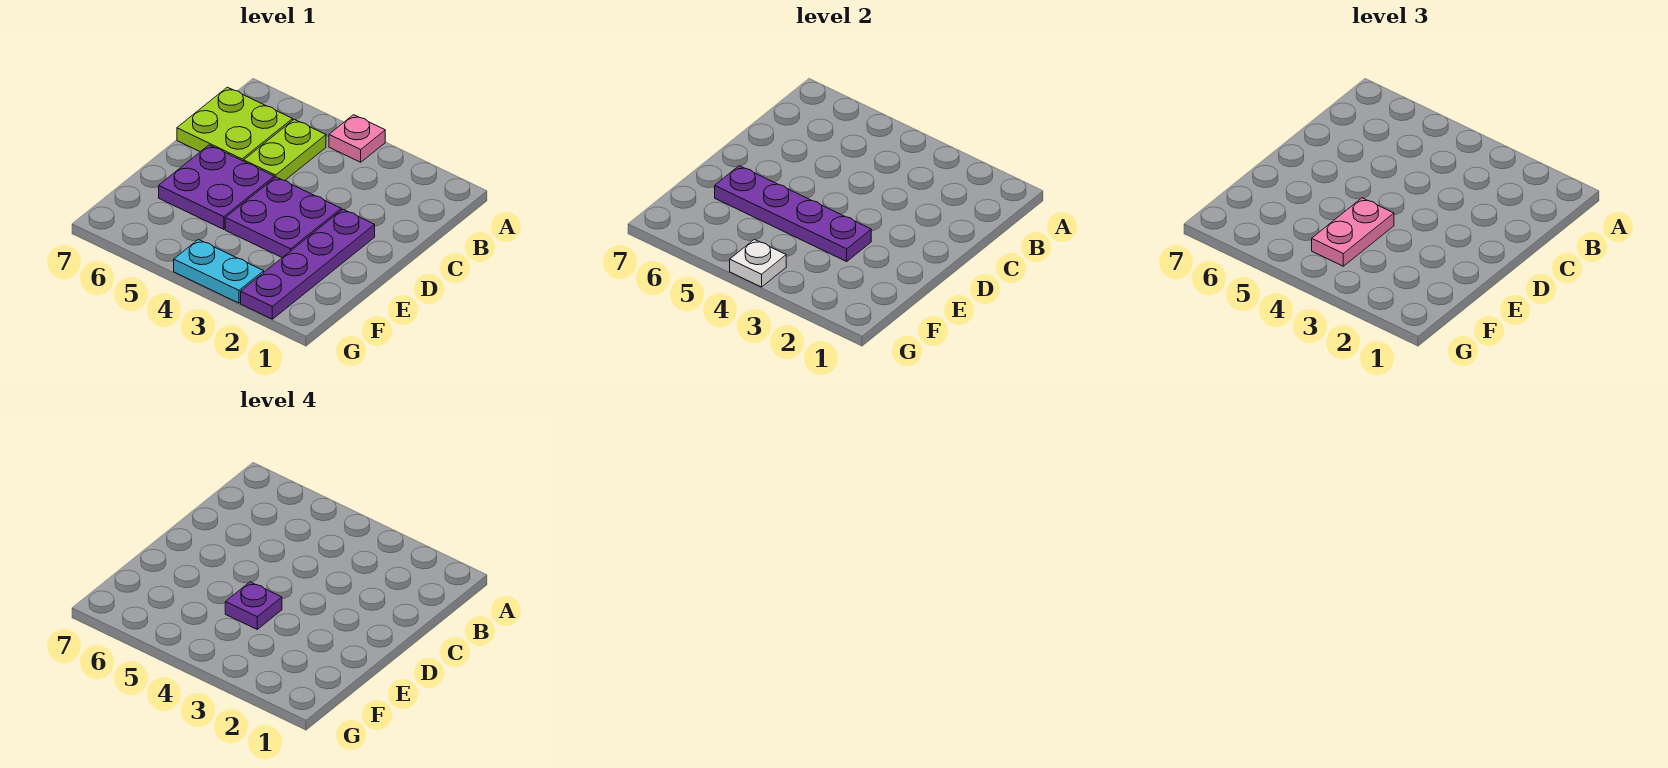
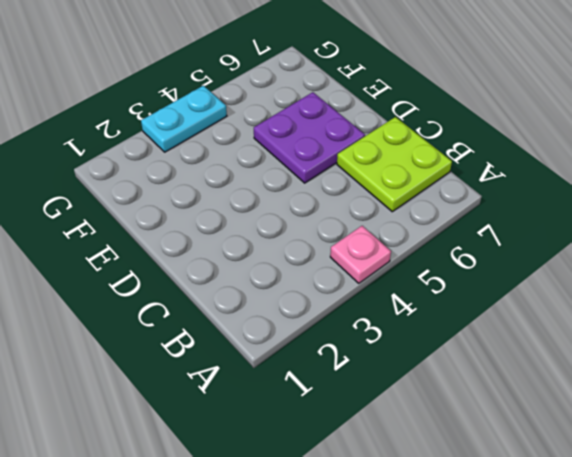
none -> lime 1x2 plate [244,119,326,181]
none -> purple 1x4 plate [241,209,375,319]

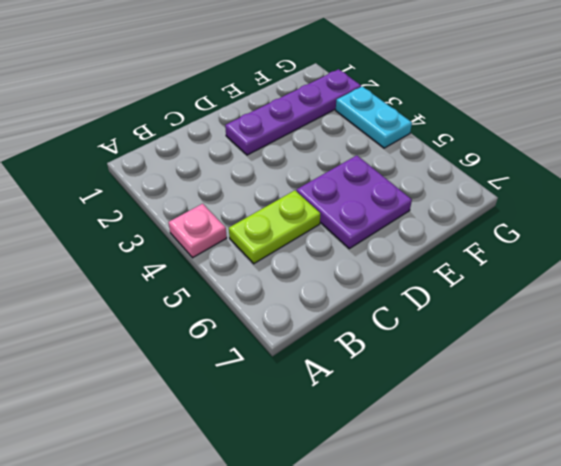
none -> lime 2x2 plate [177,87,293,161]
none -> purple 2x2 plate [225,177,341,258]

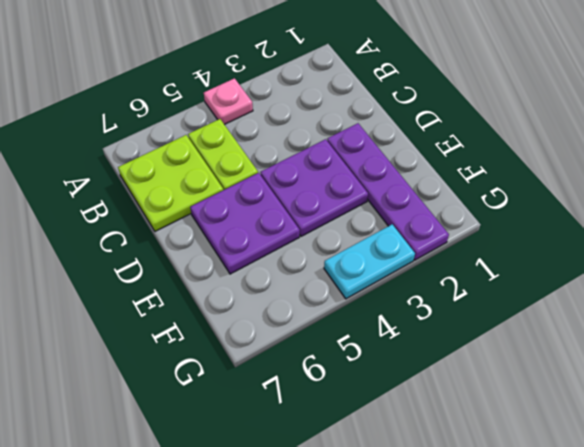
none -> purple 1x4 plate [715,166,871,261]
none -> white 1x1 plate [730,239,786,287]

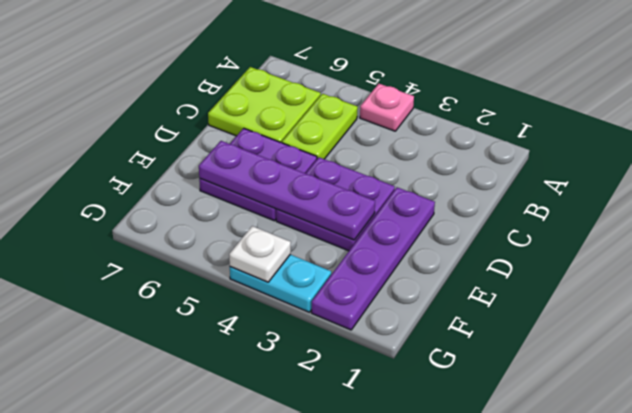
none -> pink 1x2 plate [1312,198,1394,266]
none -> purple 1x1 plate [225,582,282,629]

